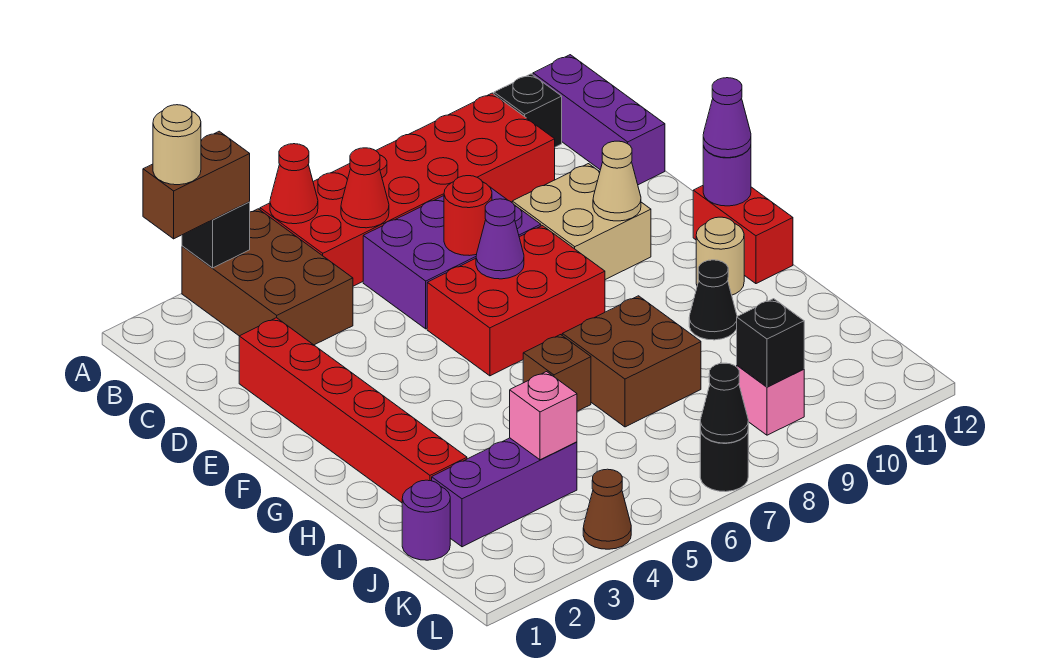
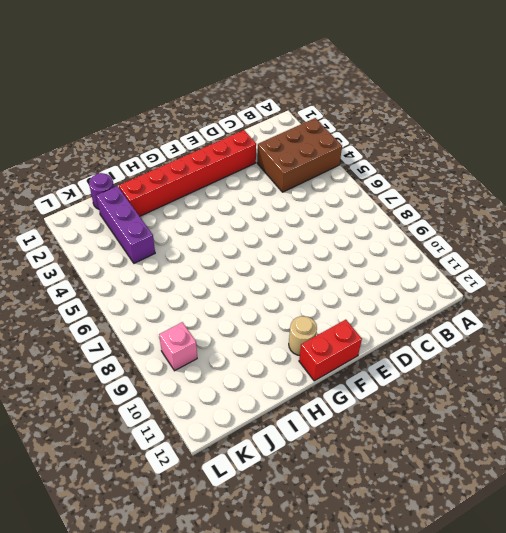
none -> red 2x6 brick [260,93,555,286]
none -> black 1x1 brick [494,74,562,147]
none -> purple 1x3 brick [533,55,665,185]
none -> purple 2x3 brick [363,187,541,329]

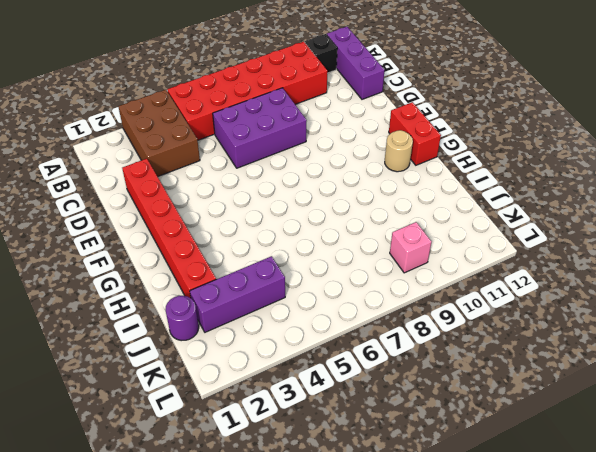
none -> tan 2x2 brick [512,164,651,280]
none -> red 2x3 brick [427,226,605,376]
none -> brown 1x1 brick [523,335,591,411]
none -> brown 2x2 brick [562,296,701,427]

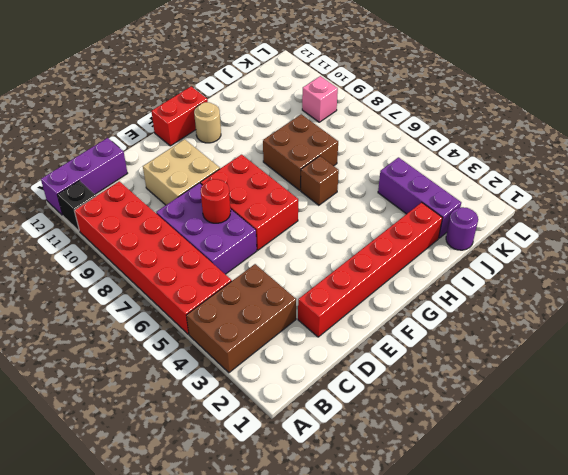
none -> black 1x1 cone [689,260,737,340]
none -> brown 1x1 cone [583,469,631,549]
none -> black 1x1 round brick [700,431,748,492]
none -> black 1x1 brick [182,202,250,268]

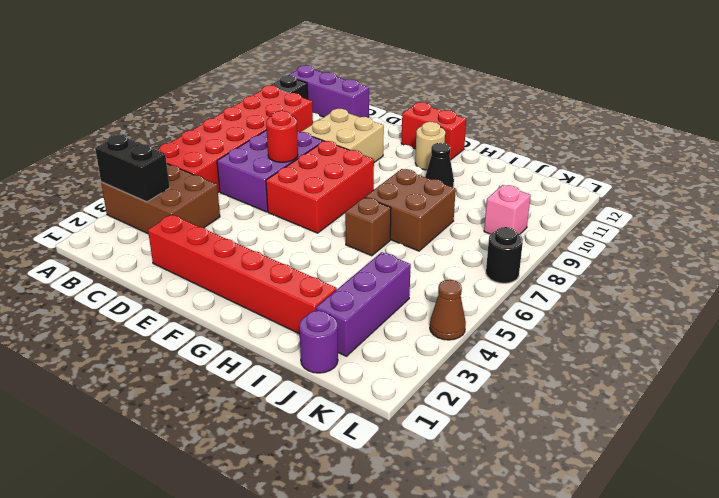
black 1x2 brick [95,135,170,202] -> black 1x1 brick [182,202,250,268]
none -> red 1x1 cone [270,144,318,224]
none -> red 1x1 cone [341,148,389,228]
none -> purple 1x1 cone [476,199,524,279]
none -> tan 1x1 cone [593,141,641,221]

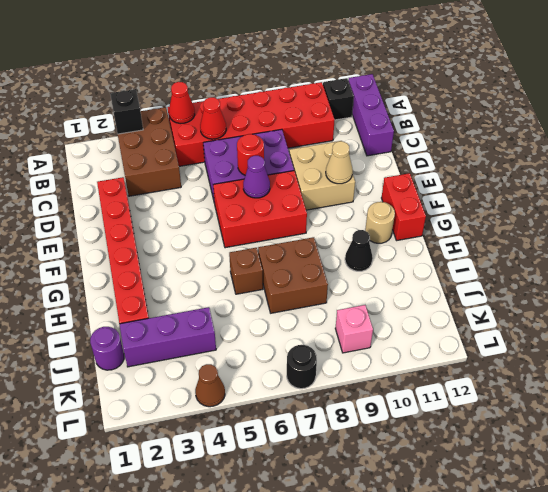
none -> purple 1x1 round brick [703,146,751,206]
none -> pink 1x1 brick [510,372,577,460]
none -> black 1x1 brick [737,299,804,387]
none -> black 1x1 cone [700,363,748,443]

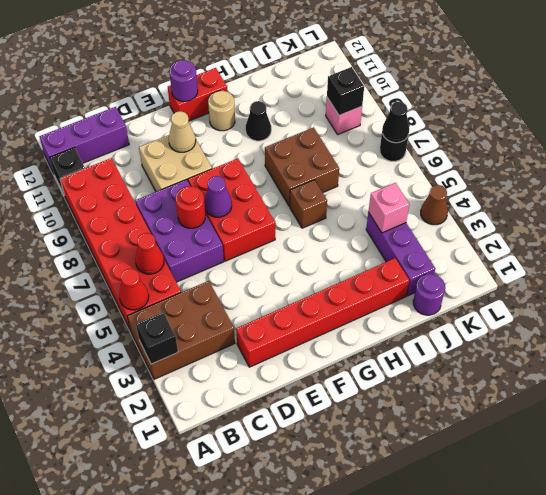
none -> brown 1x2 brick [143,131,250,239]
none -> purple 1x1 cone [703,78,751,158]
none -> tan 1x1 round brick [153,105,201,185]

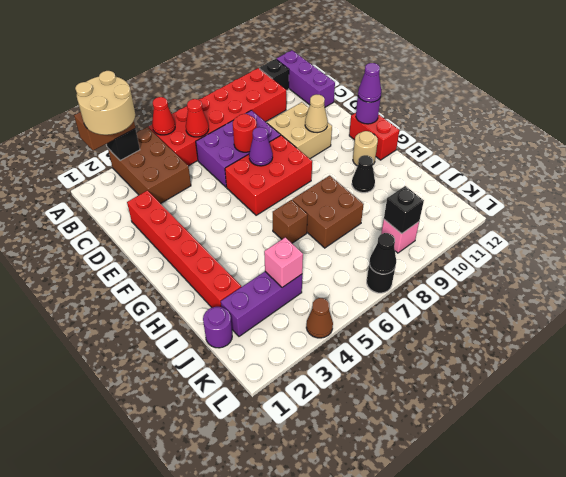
tan 2x2 round brick [75,71,135,135] -> tan 1x1 round brick [153,105,201,185]

